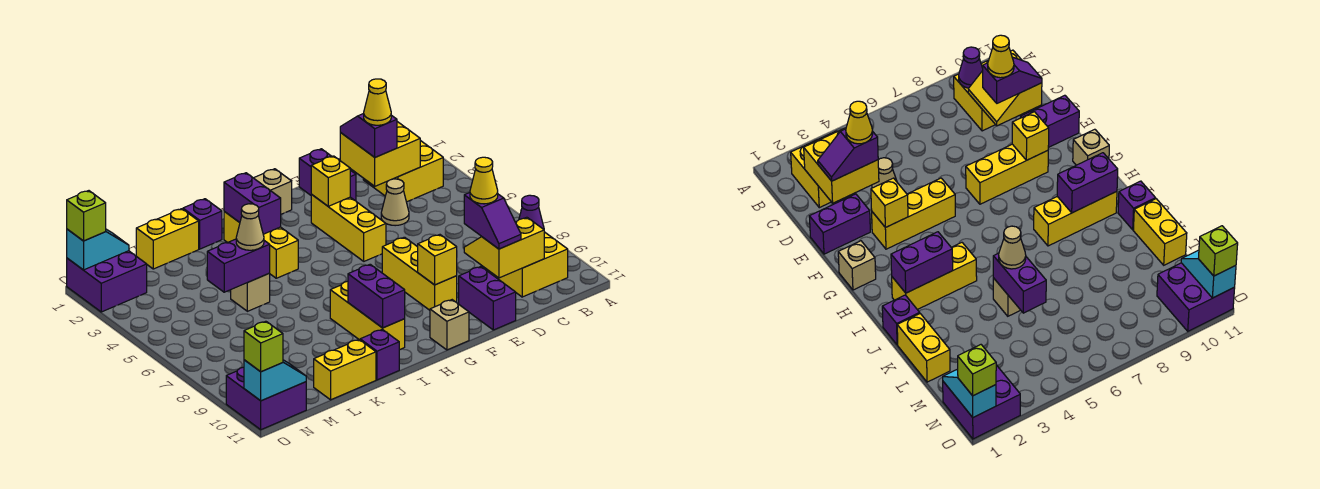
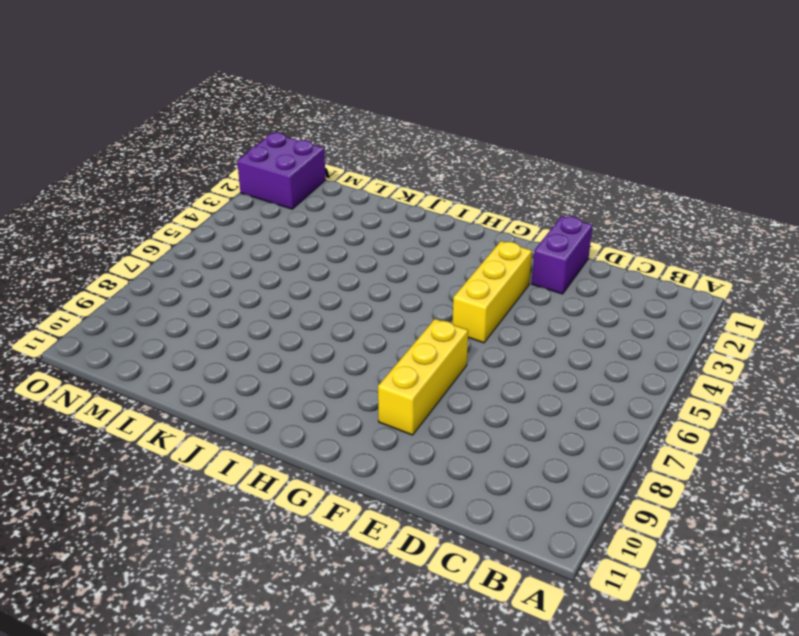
none -> yellow 2x2 brick [363,140,443,202]
none -> yellow 2x2 brick [488,232,568,297]
none -> tan 1x1 cone [381,179,409,226]
none -> purple 1x2 brick [459,267,516,330]

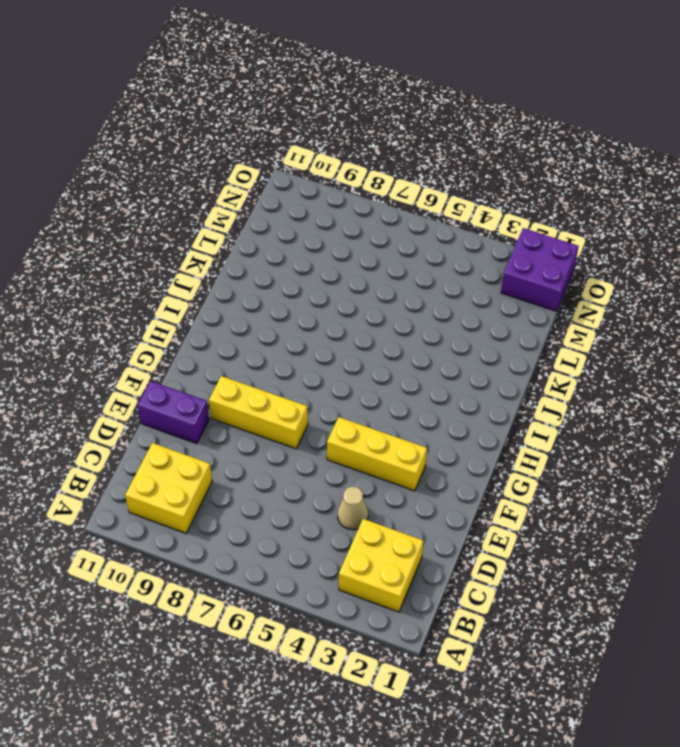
none -> purple 1x2 brick [299,149,356,201]
none -> tan 1x1 brick [254,169,292,214]
none -> tan 1x1 brick [430,300,469,350]
none -> yellow 1x3 brick [224,211,298,278]

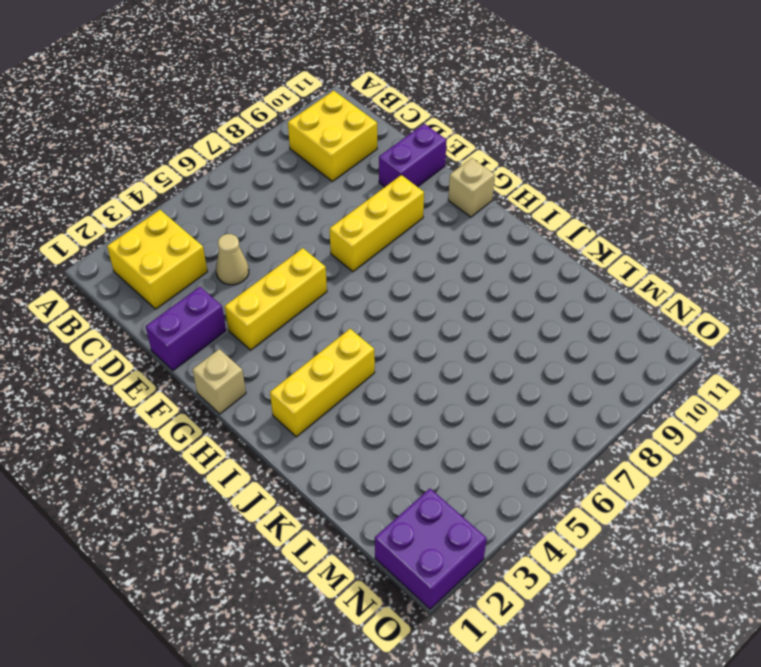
none -> yellow 1x3 brick [330,281,405,350]
none -> purple 1x1 brick [183,199,222,249]
none -> purple 1x1 brick [360,329,399,380]
none -> yellow 1x2 brick [136,209,199,269]

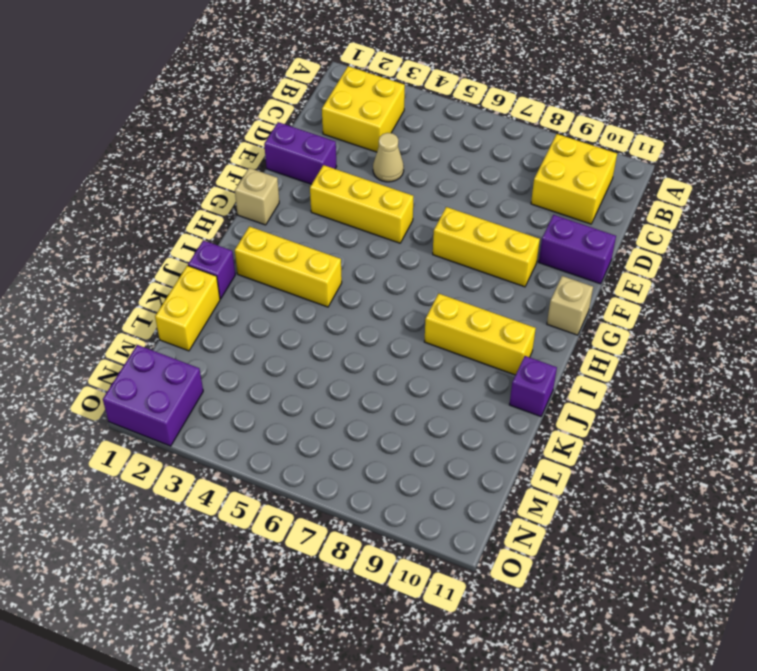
none -> tan 1x1 brick [231,273,270,311]
none -> yellow 1x2 brick [314,339,376,400]
none -> purple 2x2 brick [226,367,306,430]
none -> purple 1x1 cone [519,195,544,229]

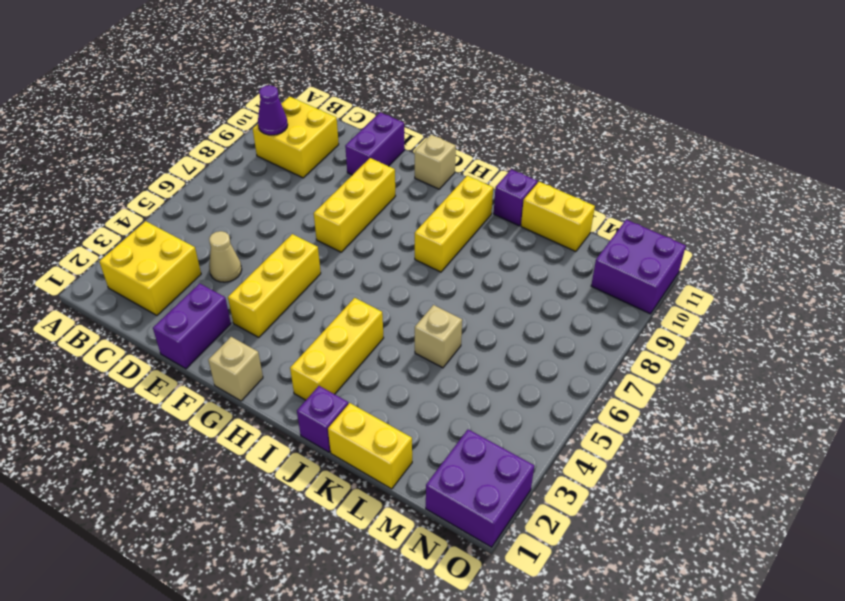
none -> yellow 2x2 brick [340,122,420,186]
none -> yellow 2x2 slope [464,217,544,278]
none -> yellow 1x1 brick [311,156,350,206]
none -> yellow 1x1 brick [418,235,457,285]

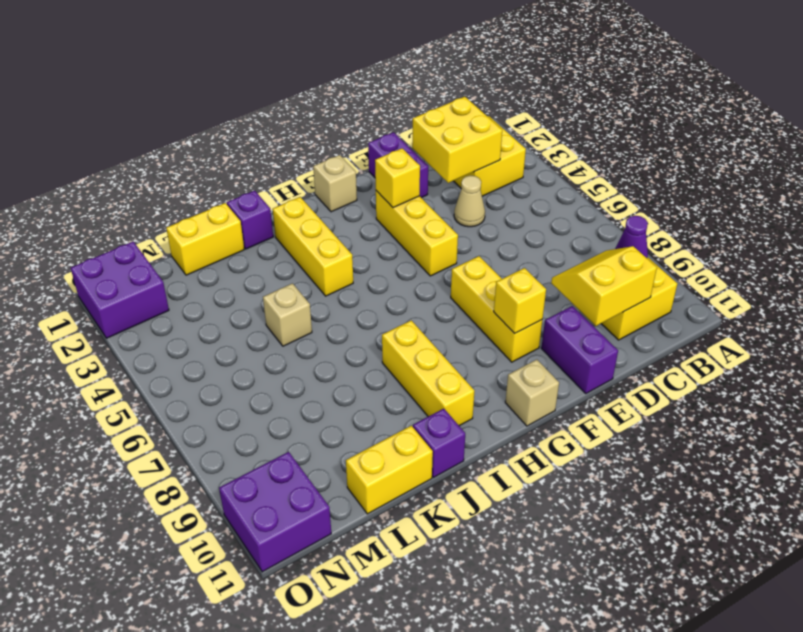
none -> purple 1x2 brick [224,173,281,234]
none -> purple 1x2 brick [348,264,405,328]
none -> purple 1x2 brick [207,239,270,292]
none -> cyan 1x2 slope [67,229,129,270]

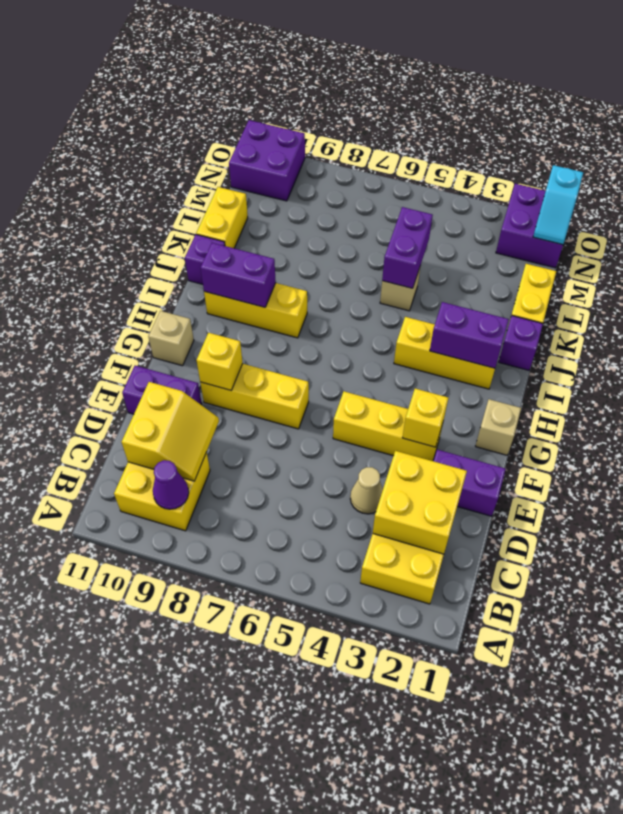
none -> cyan 1x2 slope [244,360,306,401]
none -> purple 1x2 slope [340,114,397,157]
none -> purple 1x2 slope [464,193,521,249]
none -> tan 1x1 cone [236,204,264,250]

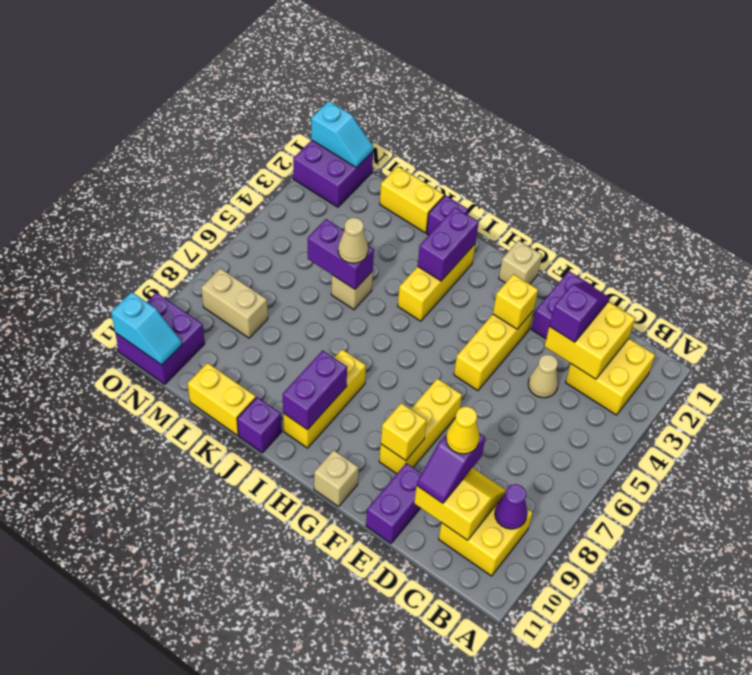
tan 1x2 brick [201,268,268,338] -> none
none -> lime 1x1 brick [67,191,106,241]
none -> lime 1x1 brick [244,321,283,372]
none -> yellow 1x1 cone [364,79,391,125]

